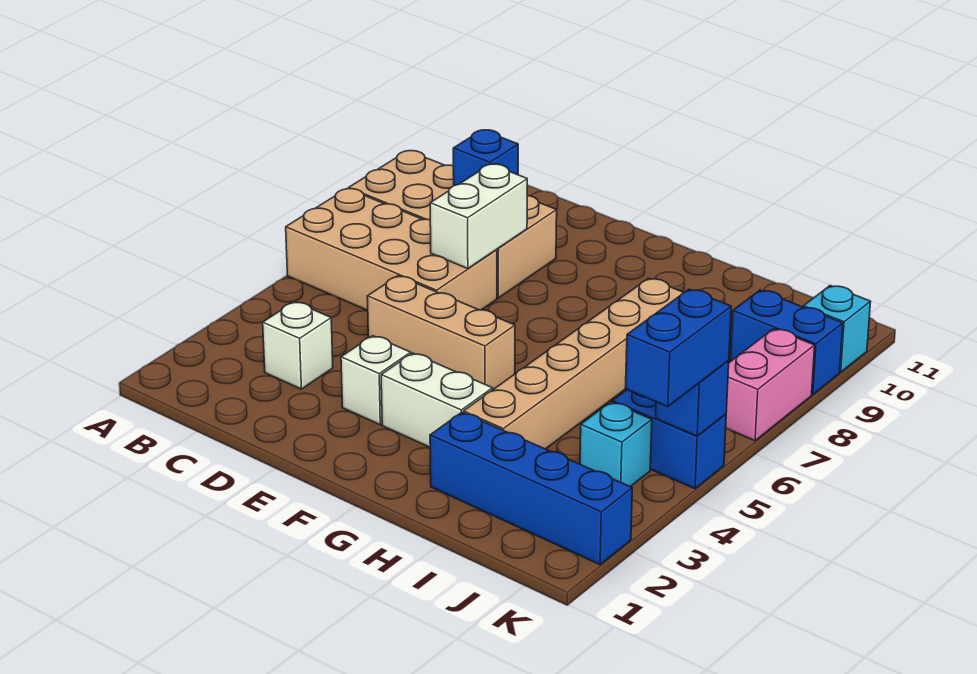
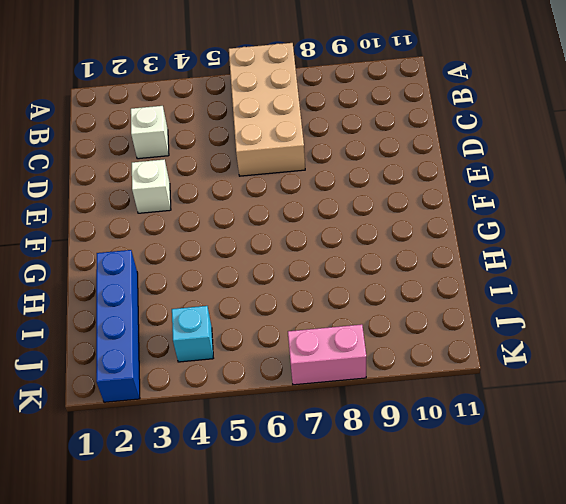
none -> tan 2x4 brick [349,151,557,298]
none -> tan 1x3 brick [367,276,515,389]
none -> white 1x2 brick [381,353,493,447]

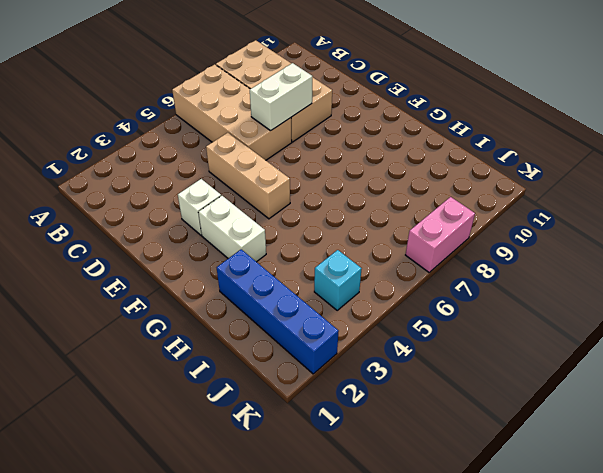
none -> white 1x1 brick [263,302,333,389]
none -> tan 1x6 brick [463,278,684,449]
none -> blue 1x2 brick [612,390,726,489]

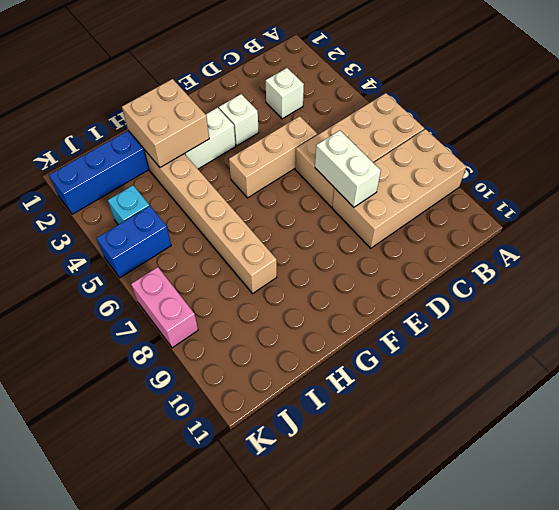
tan 2x2 brick [122,79,209,167] -> none
none -> blue 1x2 brick [730,290,843,395]
none -> cyan 1x1 brick [803,286,871,372]
none -> blue 1x1 brick [453,130,518,186]

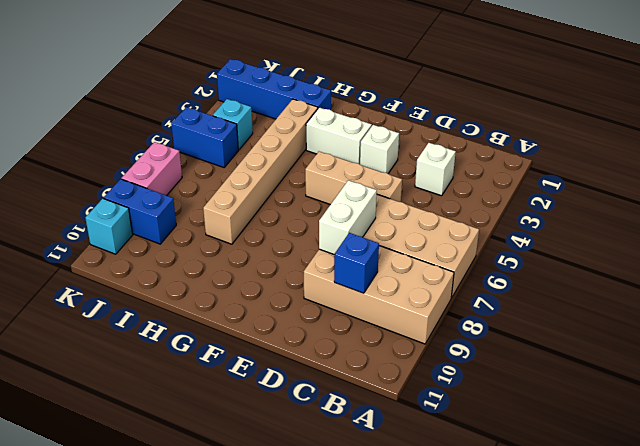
none -> blue 1x1 brick [656,361,729,436]
none -> blue 1x2 brick [625,289,731,407]

